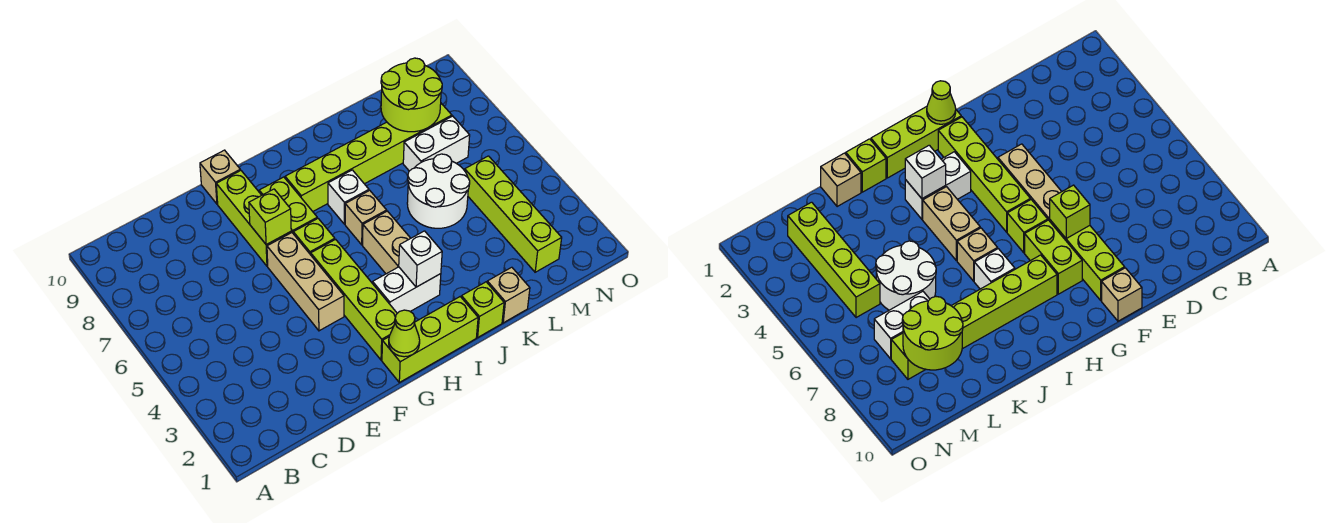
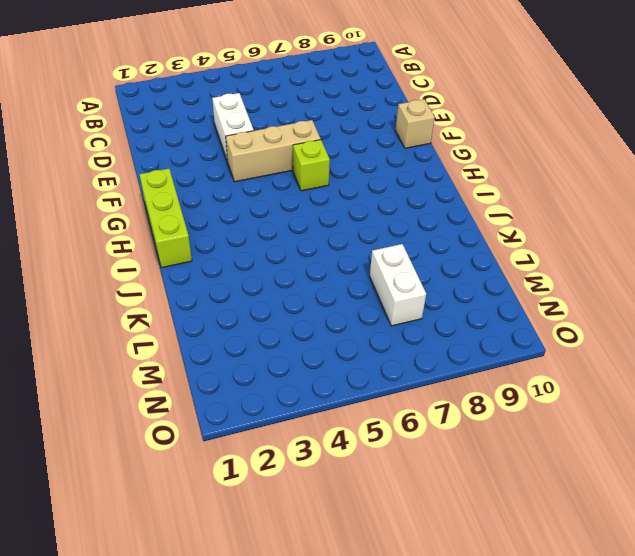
white 1x2 brick [212,93,254,161] -> white 1x2 brick moved to [373,267,441,313]
none -> lime 1x3 brick [216,170,291,266]
none -> lime 1x4 brick [311,239,397,360]
none -> lime 1x2 brick [259,177,317,233]

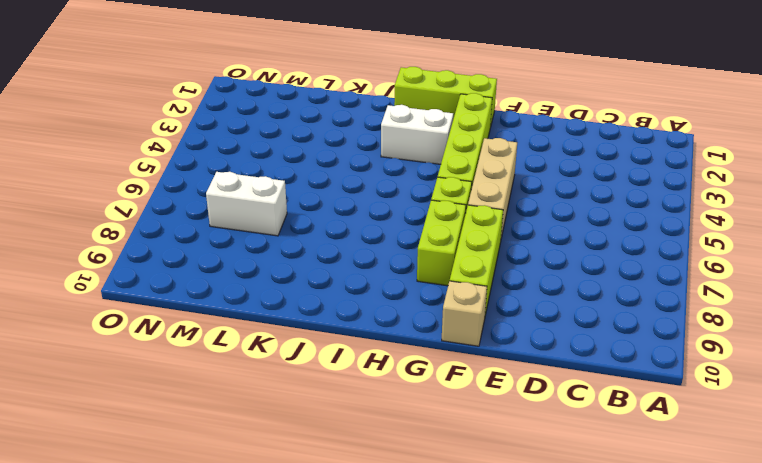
none -> lime 1x6 brick [285,103,452,211]
none -> tan 1x2 brick [363,211,411,274]
none -> tan 1x1 brick [345,190,387,245]

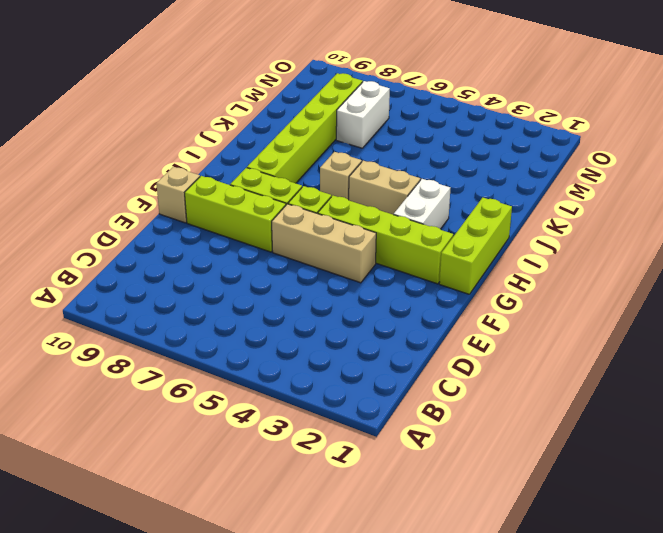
none -> white 1x1 brick [328,170,369,224]
none -> lime 1x1 brick [461,282,504,337]
none -> tan 1x1 brick [487,267,530,323]

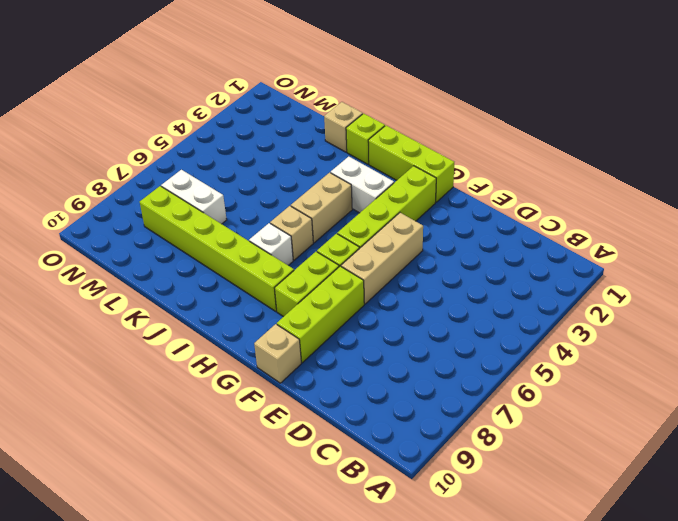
none -> white 2x2 round brick [407,154,470,228]
none -> lime 1x4 brick [465,156,562,272]
none -> lime 1x1 brick [249,189,291,245]

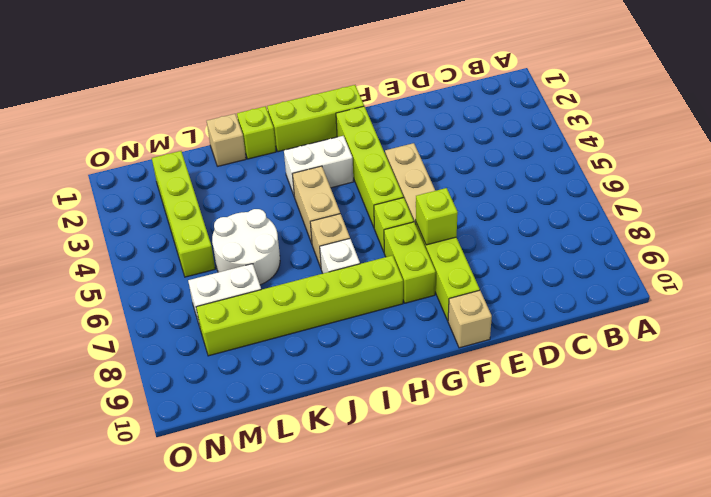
none -> lime 1x1 cone [389,310,420,357]
none -> white 1x1 brick [399,231,442,287]
none -> lime 2x2 round brick [381,58,442,132]

